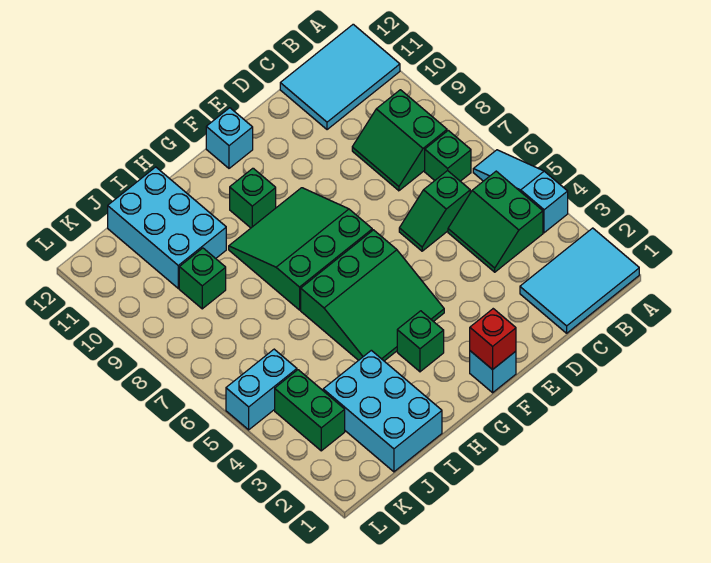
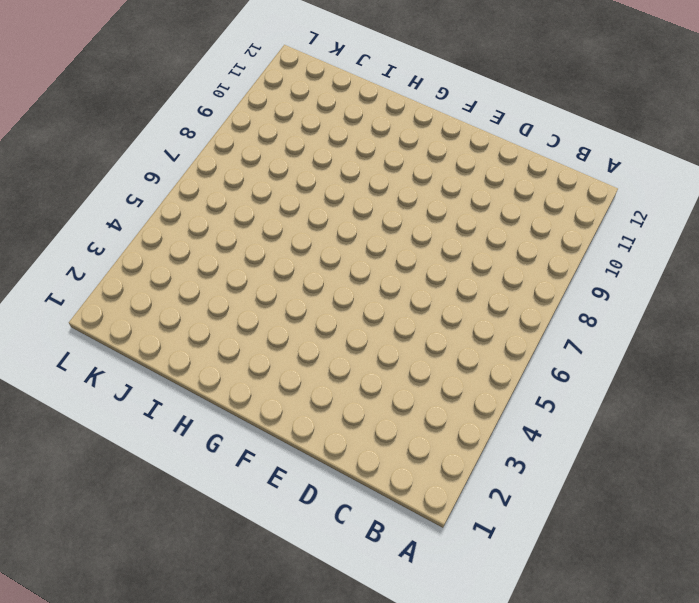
none -> cyan 2x3 tile [520,228,639,333]
none -> cyan 1x3 slope [473,150,568,233]
none -> cyan 2x3 tile [280,24,400,130]

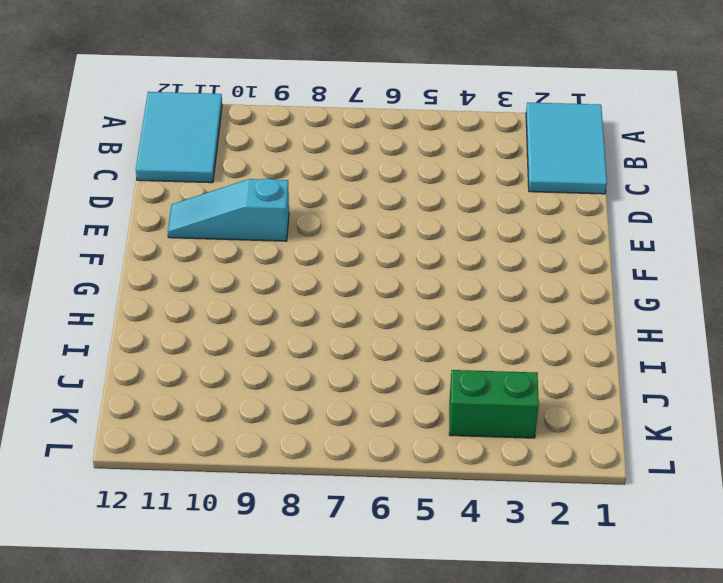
cyan 1x3 slope [168,178,289,241] -> cyan 1x3 slope moved to [473,150,568,233]
none -> green 2x2 slope [448,171,543,272]
none -> green 1x1 brick [425,130,471,181]
none -> green 2x2 slope [352,90,447,191]

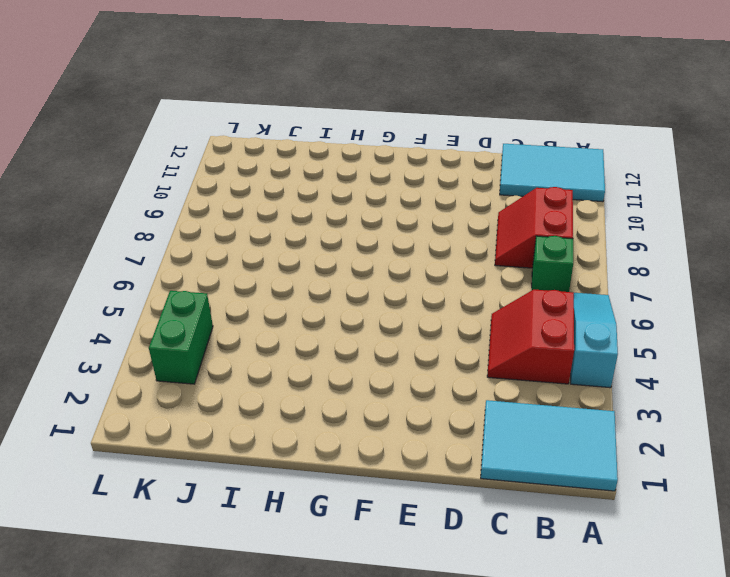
red 2x2 slope [487,290,574,384] -> green 2x2 slope [448,171,543,272]
red 2x2 slope [495,187,573,268] -> green 2x2 slope [352,90,447,191]
none -> green 1x2 slope [399,171,470,251]
none -> cyan 1x1 brick [470,351,516,393]
none -> green 3x3 slope [301,230,444,361]

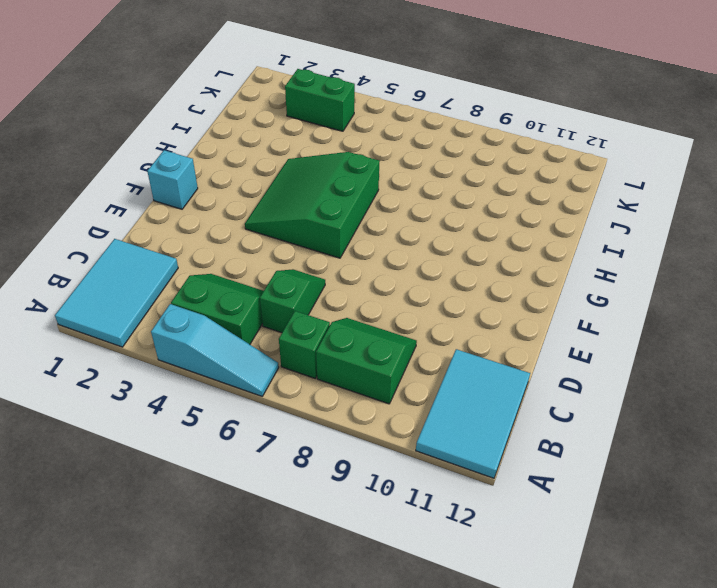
none -> green 3x3 slope [229,188,372,310]
none -> cyan 1x1 brick [206,108,253,168]
none -> green 1x1 brick [397,311,444,372]

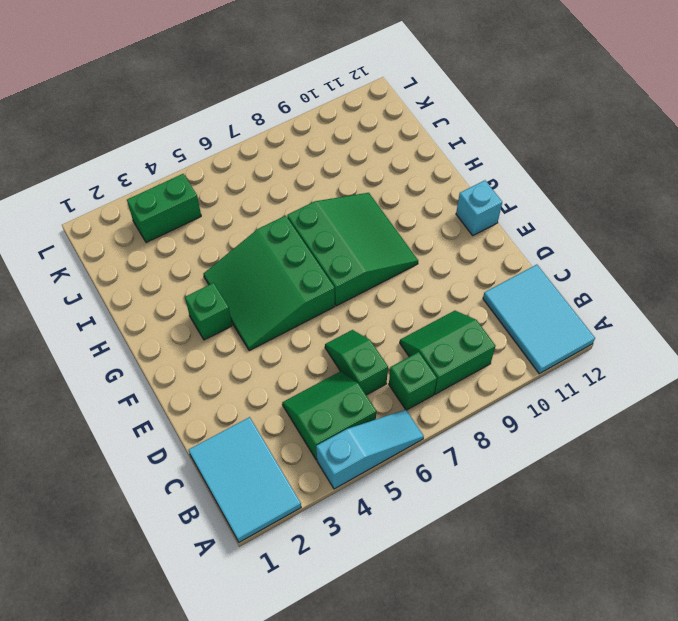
none -> cyan 1x1 brick [470,351,516,393]
none -> green 1x1 brick [230,168,276,228]
none -> cyan 2x3 brick [323,350,442,472]

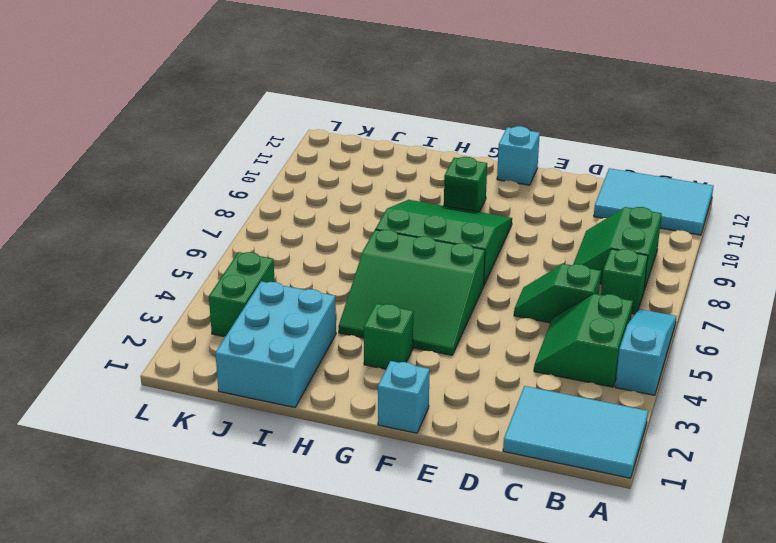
none -> cyan 2x3 brick [108,167,226,288]
none -> green 1x1 brick [179,248,226,309]
none -> cyan 1x2 brick [226,349,297,430]

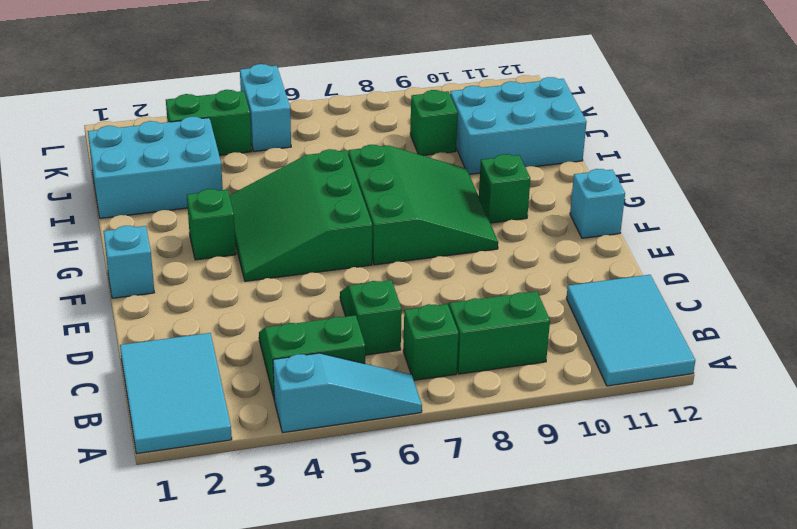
none -> red 1x1 brick [470,309,516,370]

